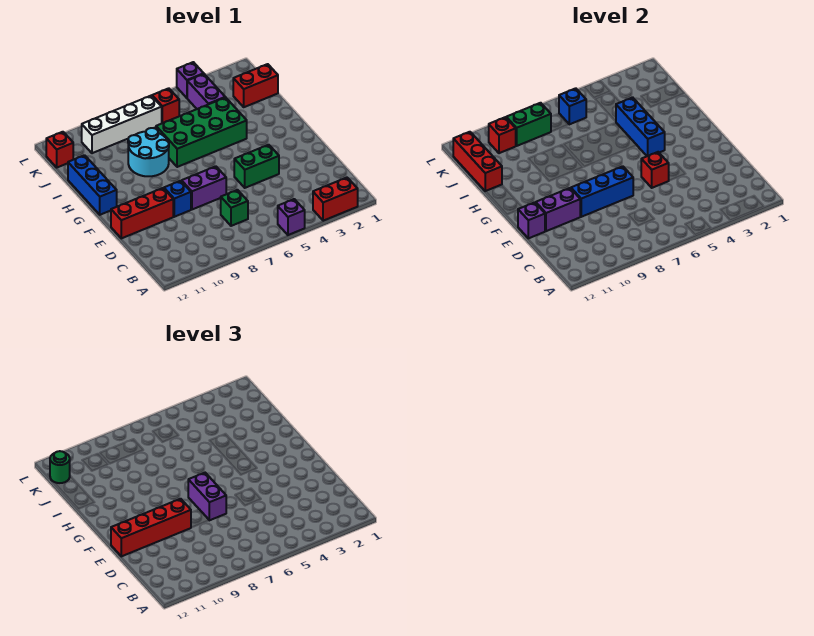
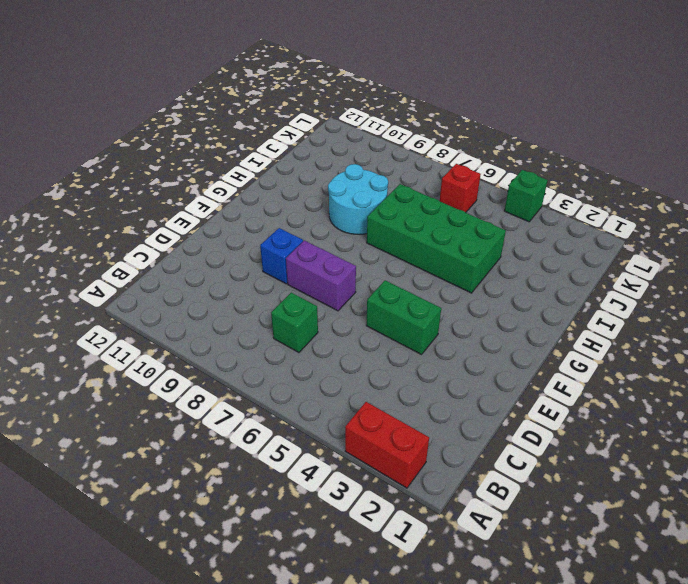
green 1x1 brick [504,170,548,222] -> purple 1x1 brick [177,62,204,98]
none -> purple 1x1 brick [278,199,305,235]
none -> red 1x3 brick [111,188,173,238]
none -> blue 1x3 brick [68,155,117,215]

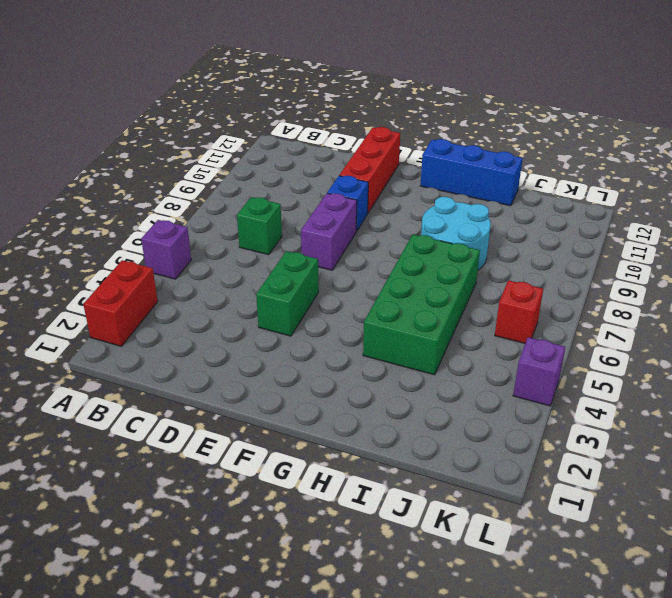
none -> red 1x2 brick [233,64,278,107]
none -> purple 1x2 brick [187,74,225,109]
none -> white 1x4 brick [82,96,162,153]

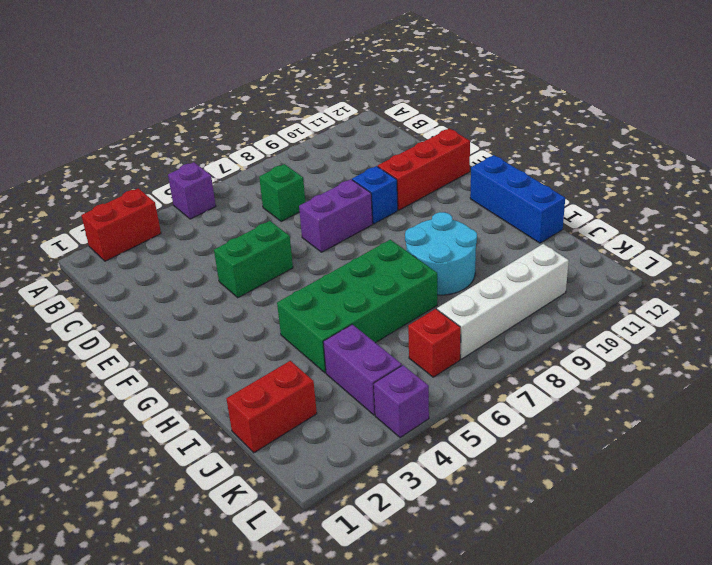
none -> red 1x1 brick [46,132,73,167]
none -> red 1x1 brick [641,152,669,188]
none -> blue 1x3 brick [571,166,633,217]

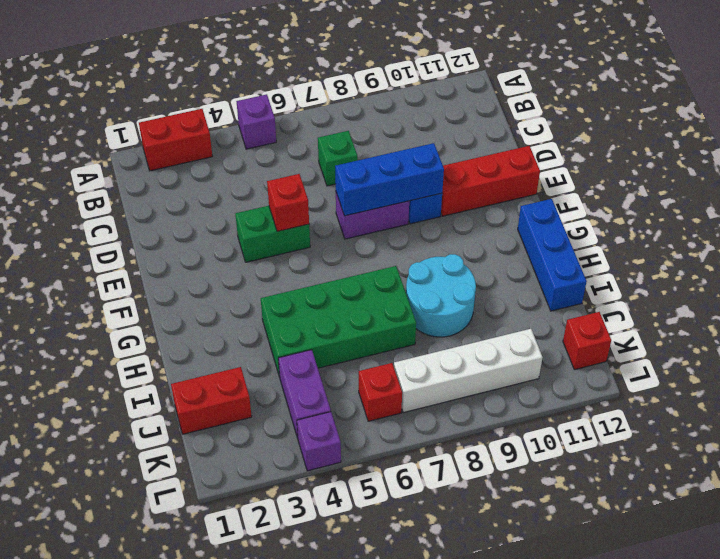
none -> purple 1x2 brick [536,188,580,231]
none -> purple 1x1 brick [518,202,545,238]
none -> blue 1x3 brick [616,97,665,156]

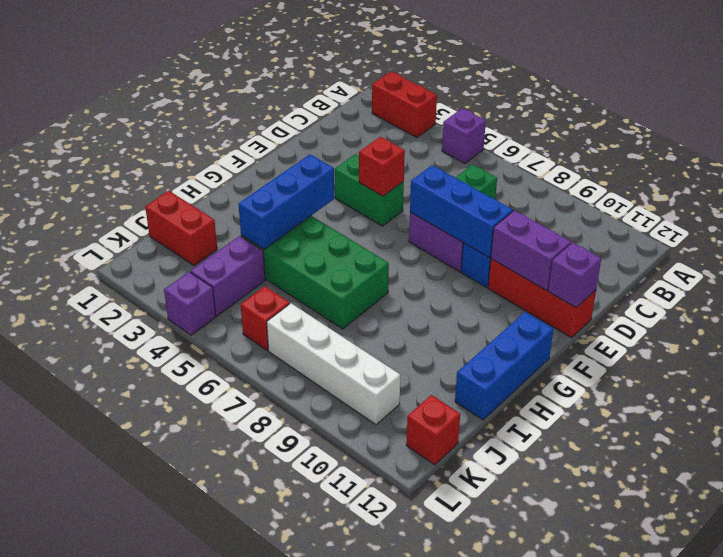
none -> cyan 2x2 round brick [128,128,169,176]
none -> red 1x3 brick [453,132,502,191]
none -> blue 1x1 brick [559,88,586,124]

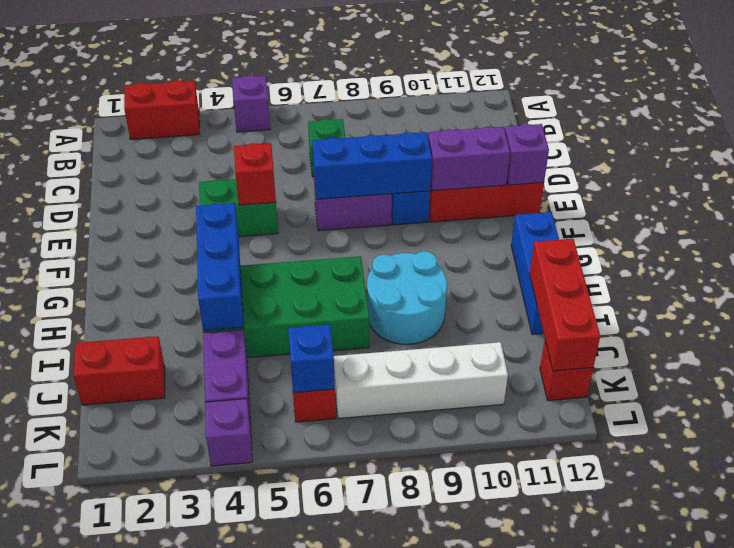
none -> green 1x2 brick [506,103,551,146]
none -> red 1x1 brick [489,117,516,153]
none -> purple 1x2 brick [188,473,226,520]

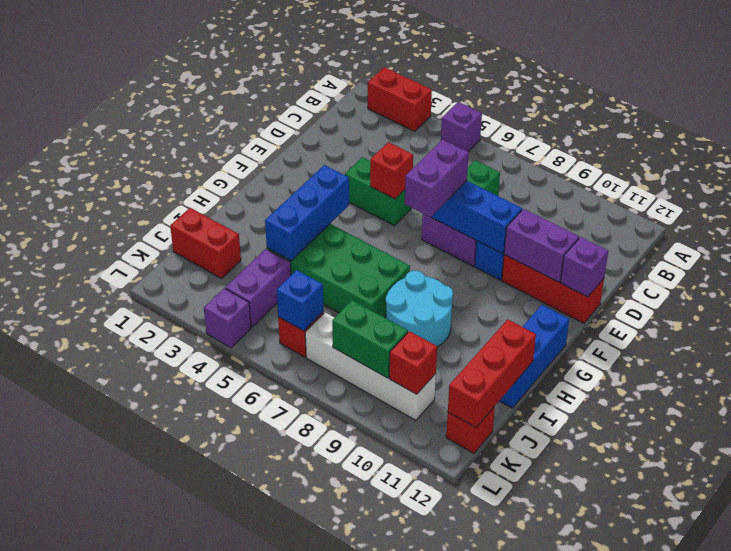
none -> red 1x4 brick [111,499,191,556]
none -> green 1x1 round brick [50,451,70,483]

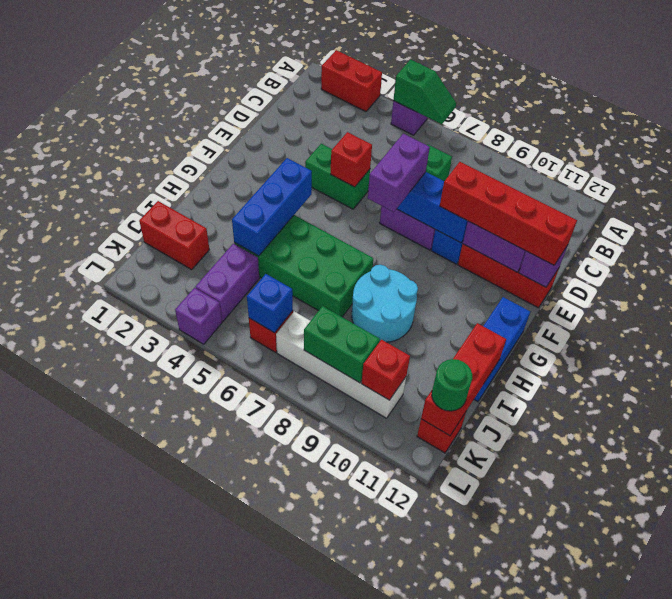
green 1x2 slope [393,60,456,124] -> none

